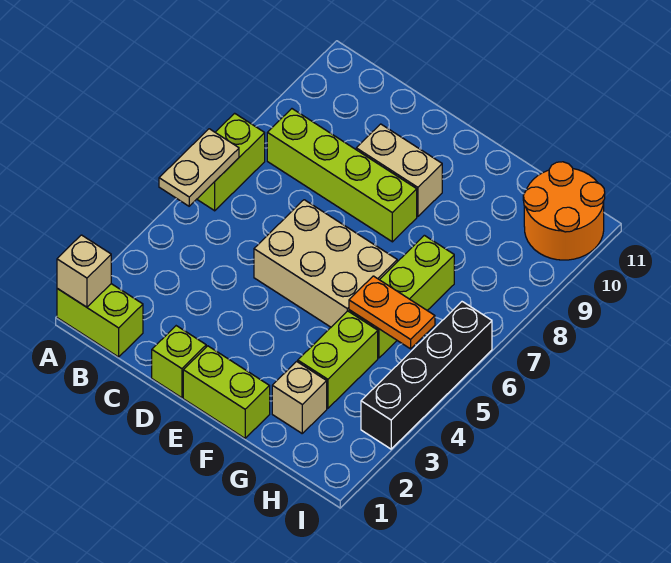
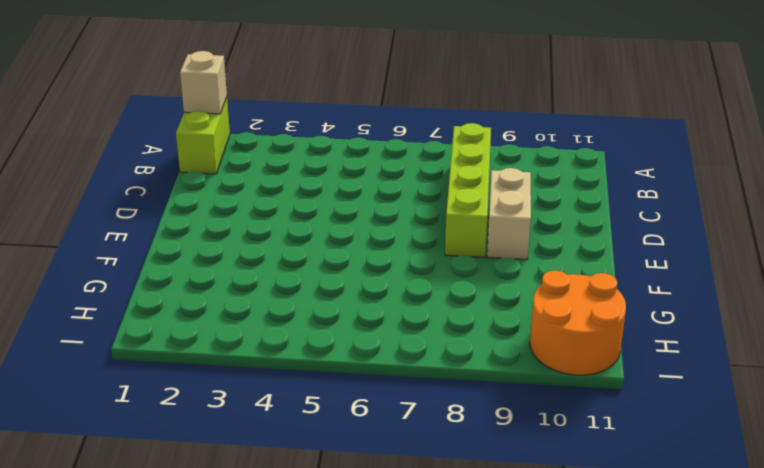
none -> lime 1x2 brick [197,113,265,211]
none -> lime 1x1 brick [152,326,206,398]
none -> tan 2x3 brick [254,200,397,327]

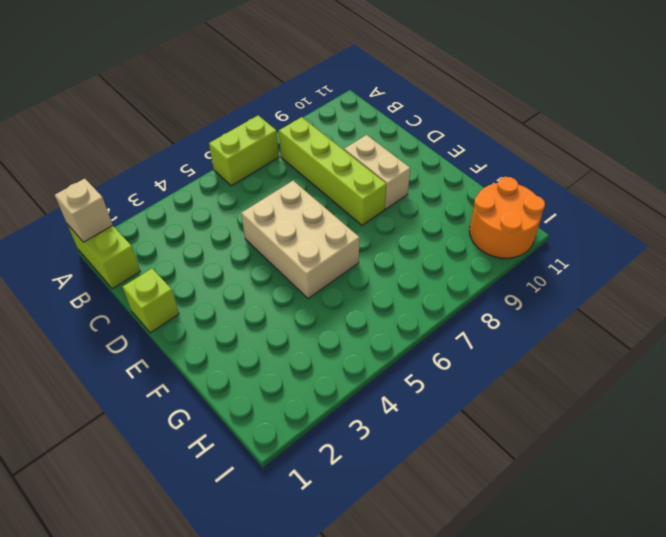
none -> lime 1x2 brick [183,346,270,438]
none -> tan 1x1 brick [272,361,327,433]
none -> lime 1x2 brick [298,311,378,408]

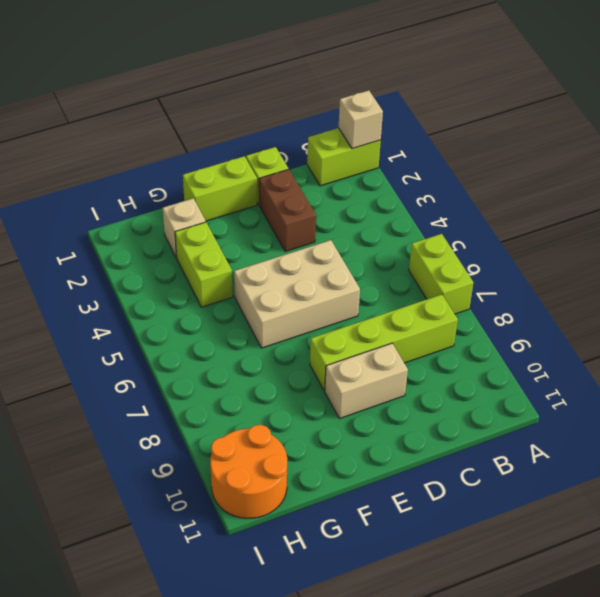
brown 1x2 brick [259,169,316,252] -> none
none -> lime 1x3 brick [349,235,454,358]
none -> black 1x4 brick [361,302,492,449]
none -> tan 1x2 plate [159,129,239,206]

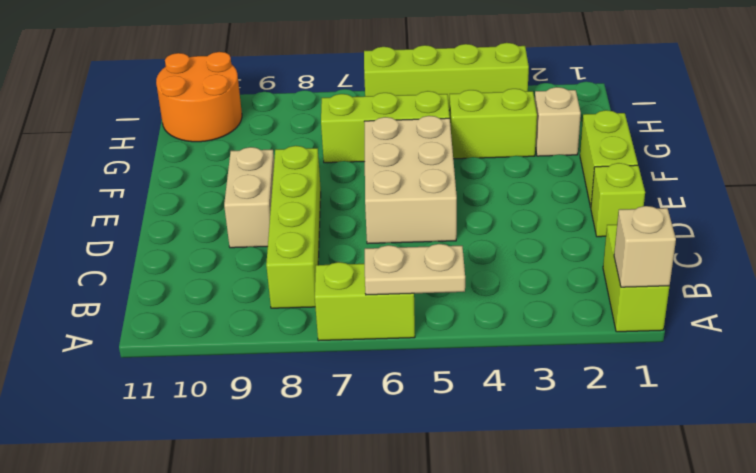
lime 1x4 brick [364,43,529,110] -> black 1x4 brick [361,302,492,449]
none -> orange 1x2 plate [349,276,435,349]

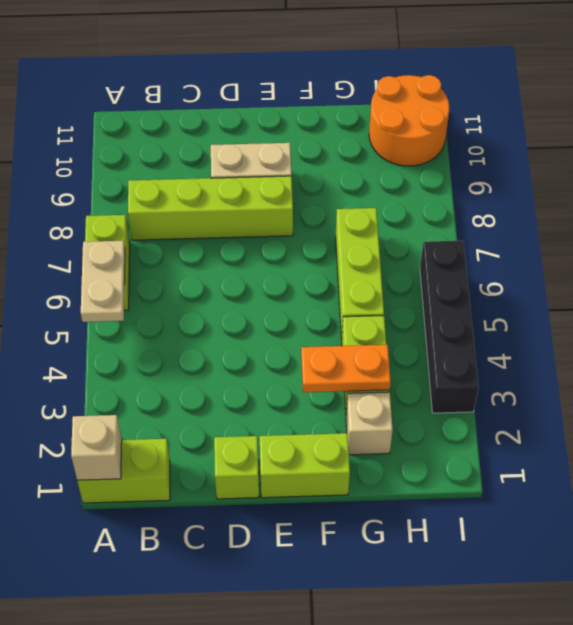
orange 1x2 plate [301,345,391,392] -> orange 1x2 plate moved to [349,276,435,349]
none -> tan 2x3 brick [254,200,397,327]

